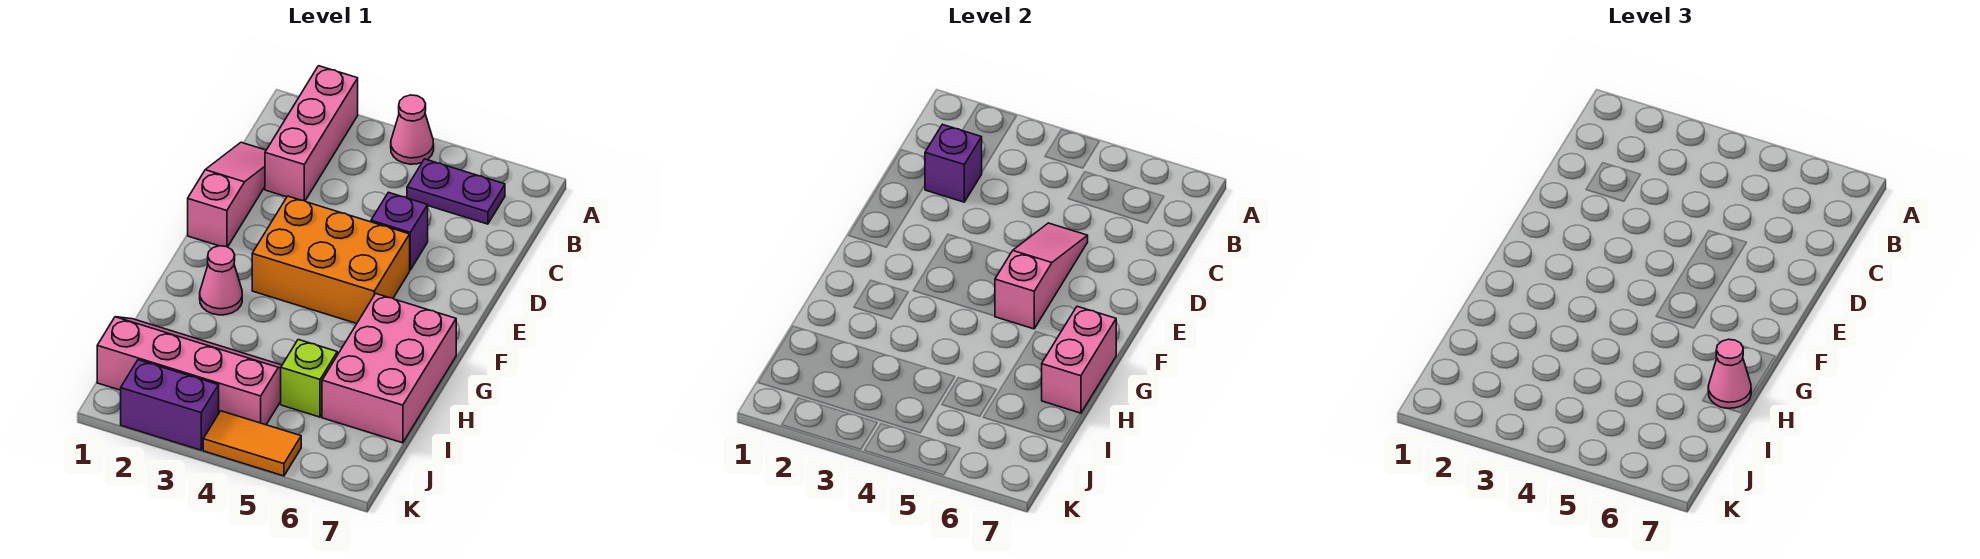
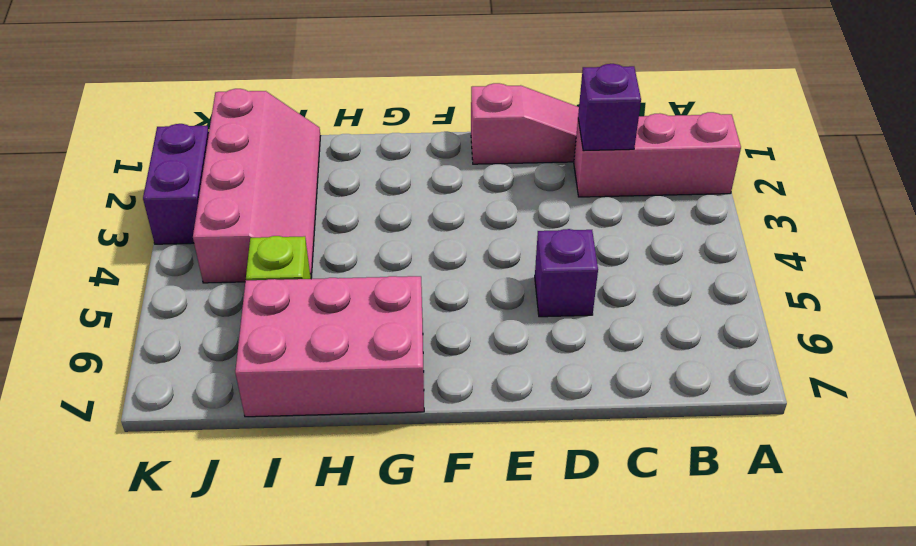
none -> pink 1x1 cone [391,95,434,164]
none -> purple 1x2 plate [407,159,505,224]
none -> orange 2x3 brick [252,196,410,324]

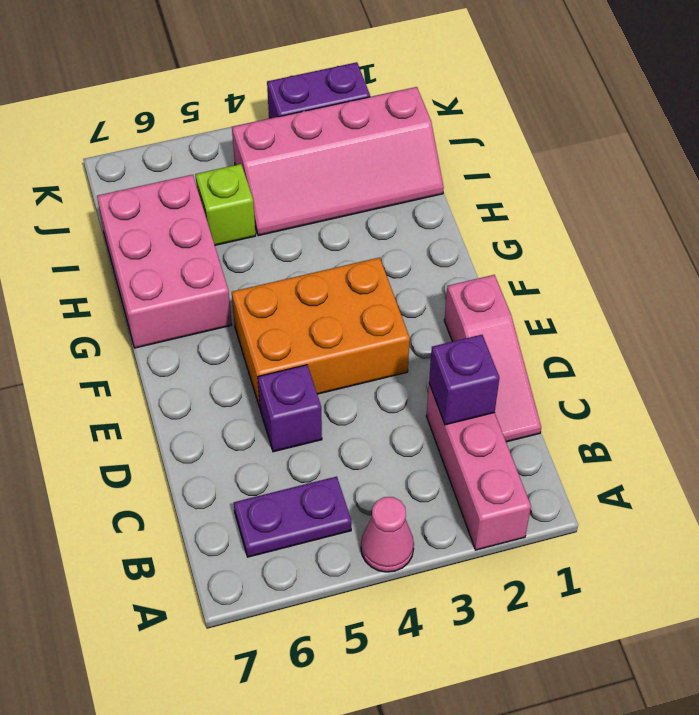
none -> pink 1x1 cone [200,246,242,315]
none -> orange 1x2 tile [203,411,301,476]
none -> pink 1x3 slope [995,223,1088,329]

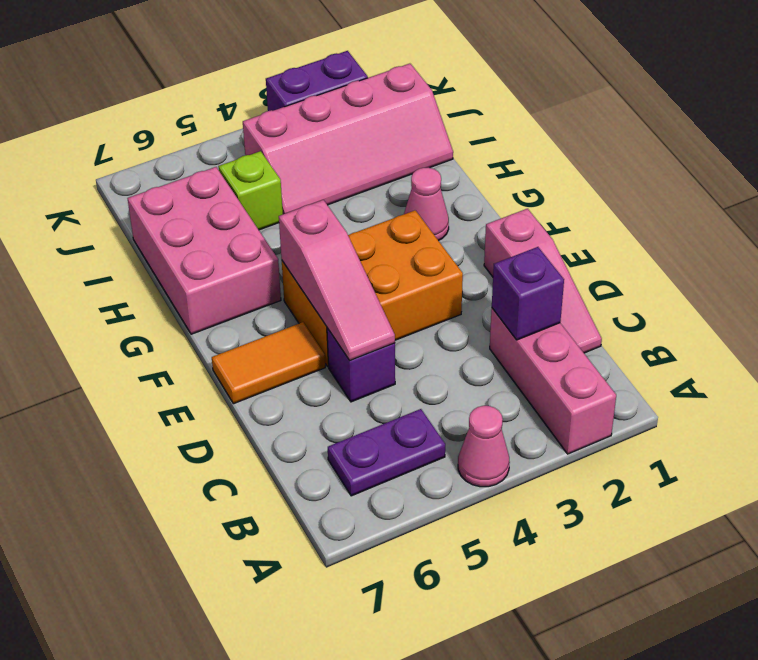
orange 1x2 tile [212,322,325,404] -> orange 1x2 tile moved to [203,411,301,476]
none -> pink 1x2 brick [1042,306,1116,413]
none -> pink 1x1 cone [1708,339,1751,408]

